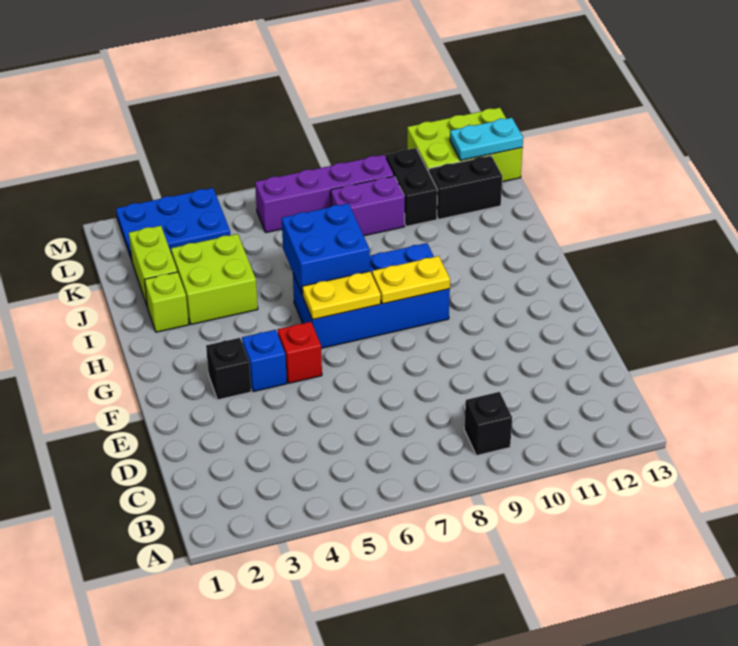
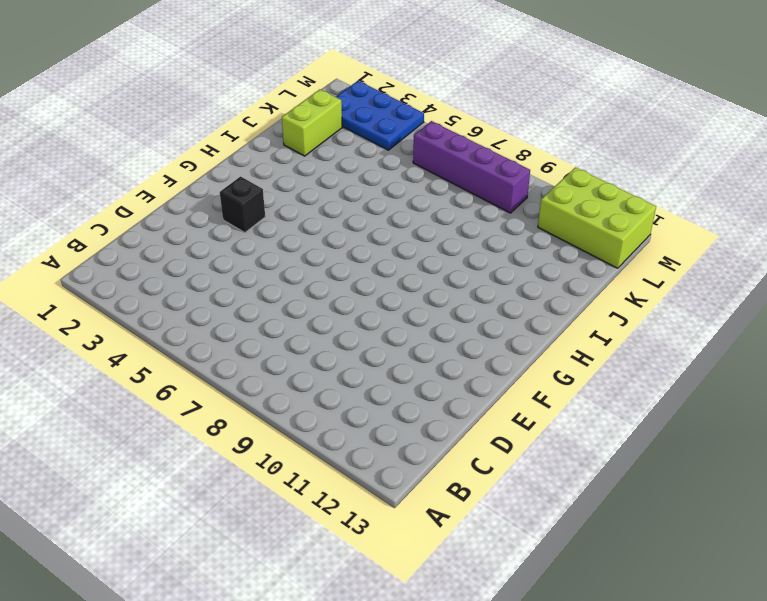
none -> black 1x1 brick [464,392,512,456]
none -> blue 1x1 brick [242,330,287,392]
none -> red 1x1 brick [278,322,322,383]

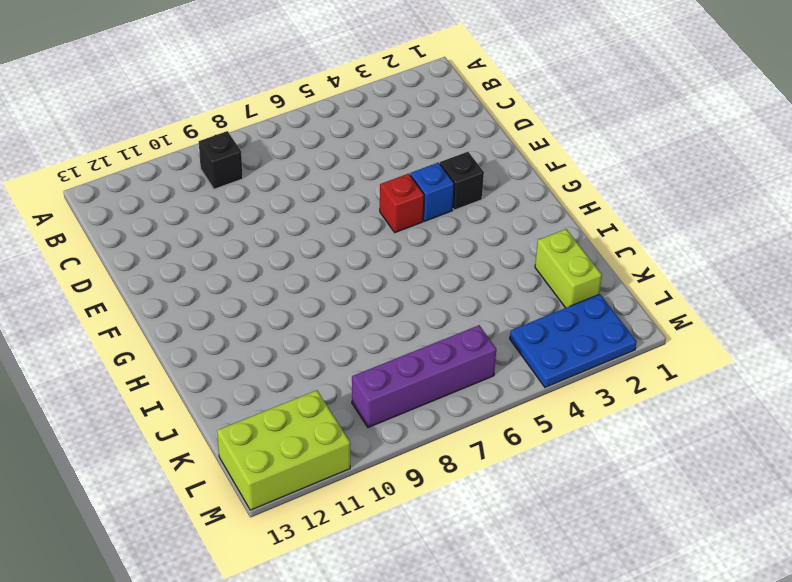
none -> blue 2x4 brick [293,243,450,348]
none -> lime 1x1 brick [145,272,189,332]
none -> lime 2x2 brick [171,234,258,324]

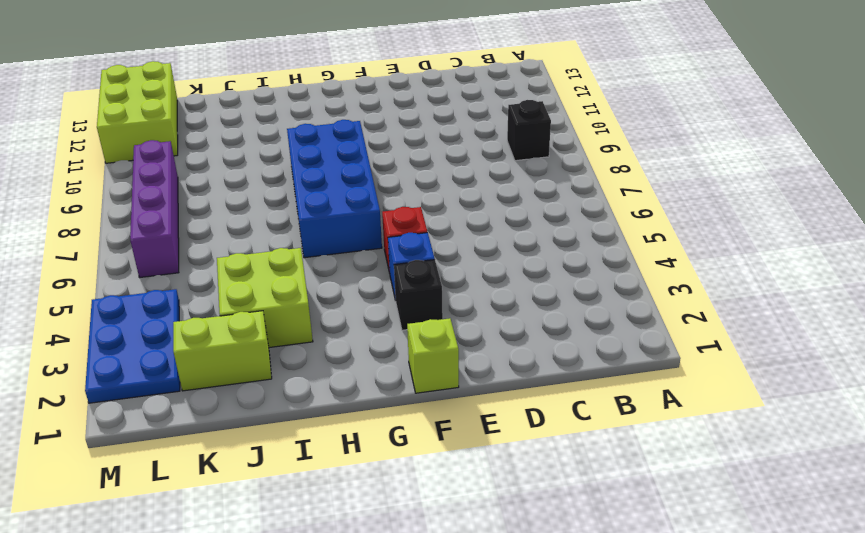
lime 1x1 brick [407,318,459,393] -> lime 1x1 brick moved to [145,272,189,332]
none -> purple 1x2 brick [331,176,405,236]
none -> black 1x2 brick [386,148,438,226]
none -> black 1x2 brick [429,156,502,219]

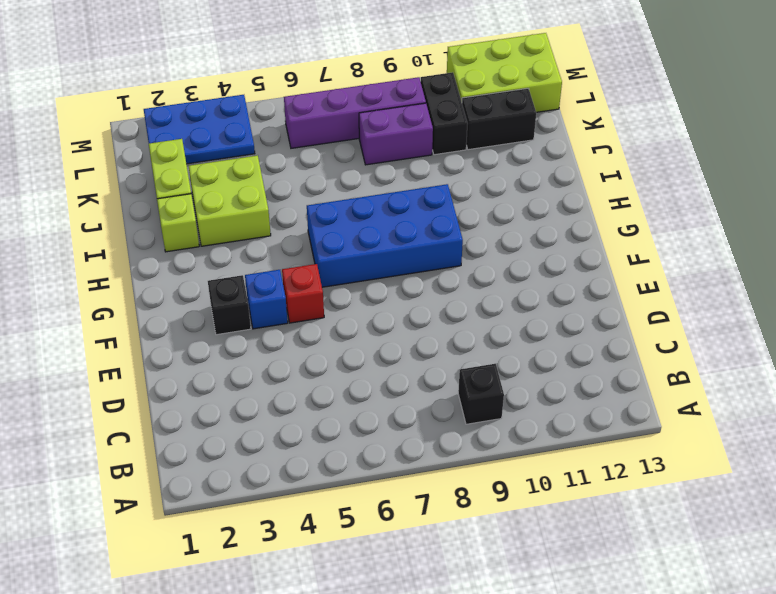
none -> yellow 1x2 plate [302,271,381,320]
none -> yellow 1x2 plate [372,256,450,304]
none -> blue 2x2 brick [282,203,370,295]

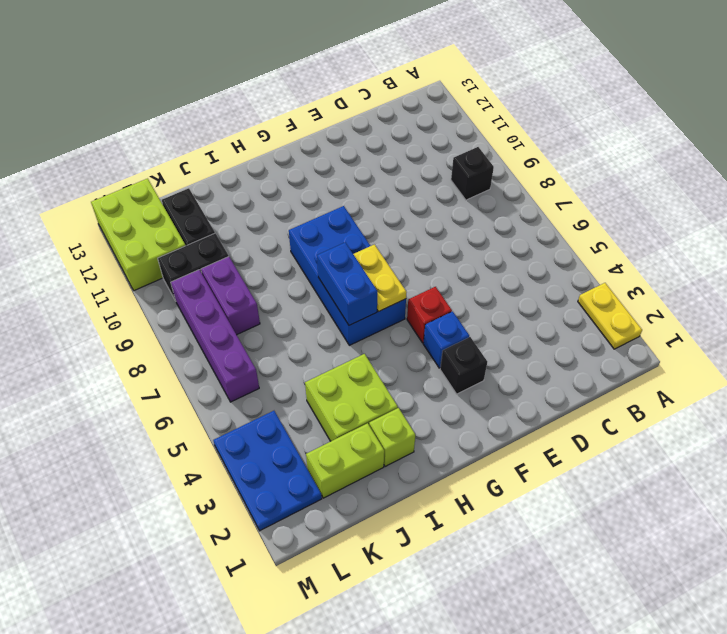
yellow 1x2 plate [578,283,642,349] -> yellow 1x2 plate moved to [372,256,450,304]
blue 1x2 brick [317,243,377,325] -> blue 2x2 brick [282,203,370,295]
none -> cyan 1x2 plate [450,118,523,160]

